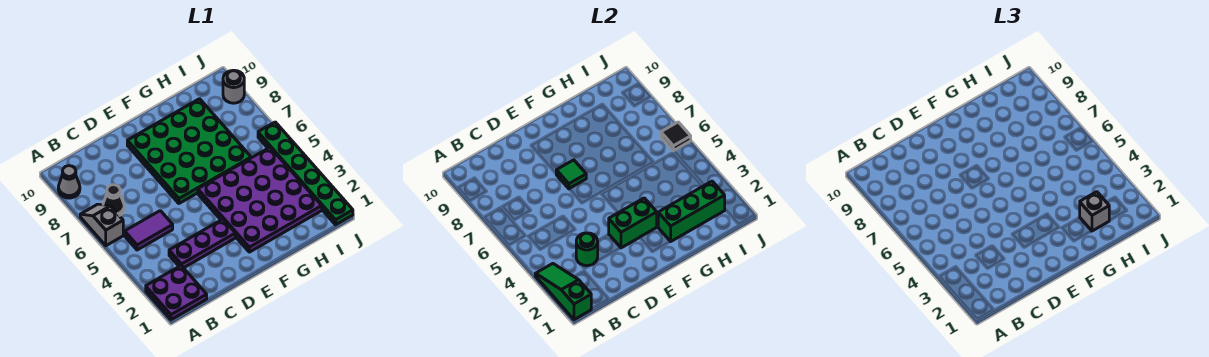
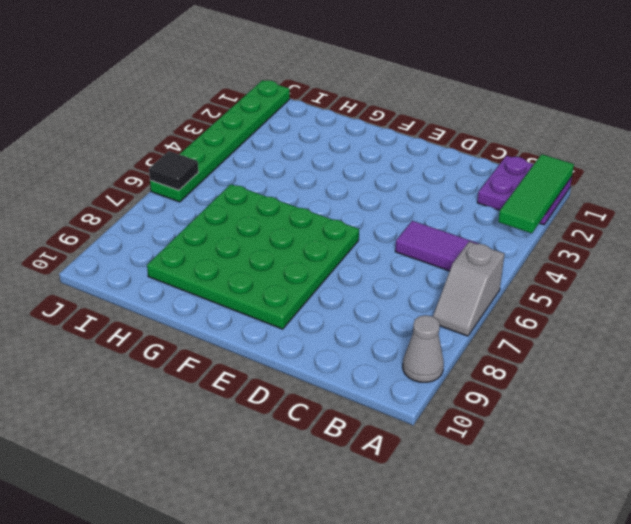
green 1x3 tile [498,154,574,233] -> green 1x3 slope [535,264,591,320]
none -> black 1x1 cone [103,185,124,216]
none -> purple 1x3 plate [169,219,235,268]
none -> purple 4x4 plate [198,147,322,252]

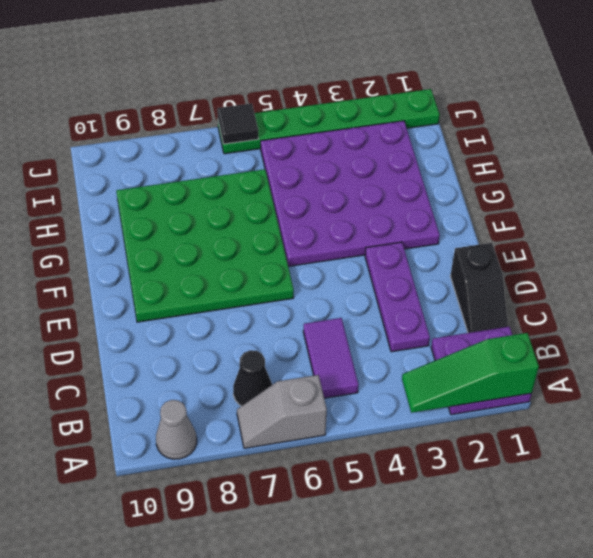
black 1x2 slope [450,243,508,333] -> none
none -> grey 1x1 round brick [223,70,244,103]
none -> green 1x1 round brick [576,233,598,266]
none -> green 1x2 brick [609,198,657,248]

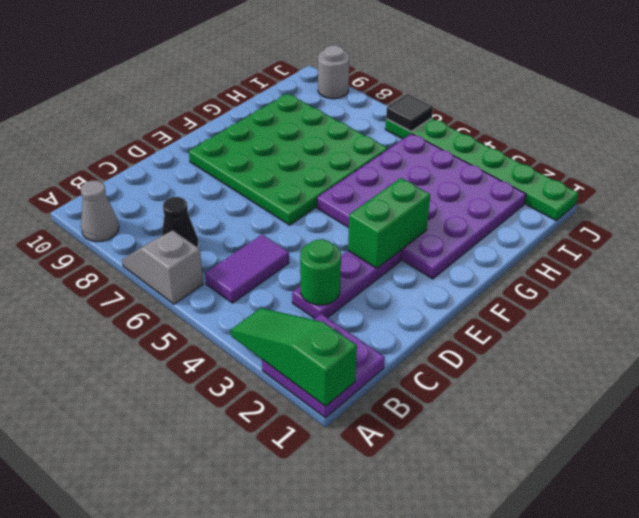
none -> green 1x1 tile [556,160,586,189]
none -> green 1x3 brick [658,181,725,241]
none -> grey 1x1 brick [1080,192,1109,231]

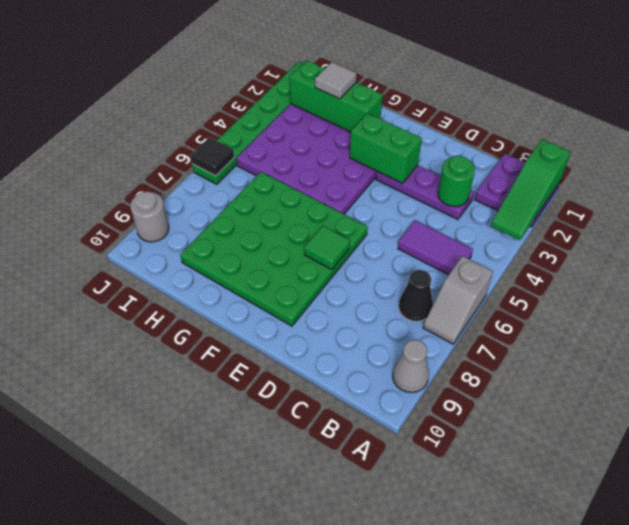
grey 1x1 tile [315,62,357,99] -> grey 1x1 brick [1080,192,1109,231]

